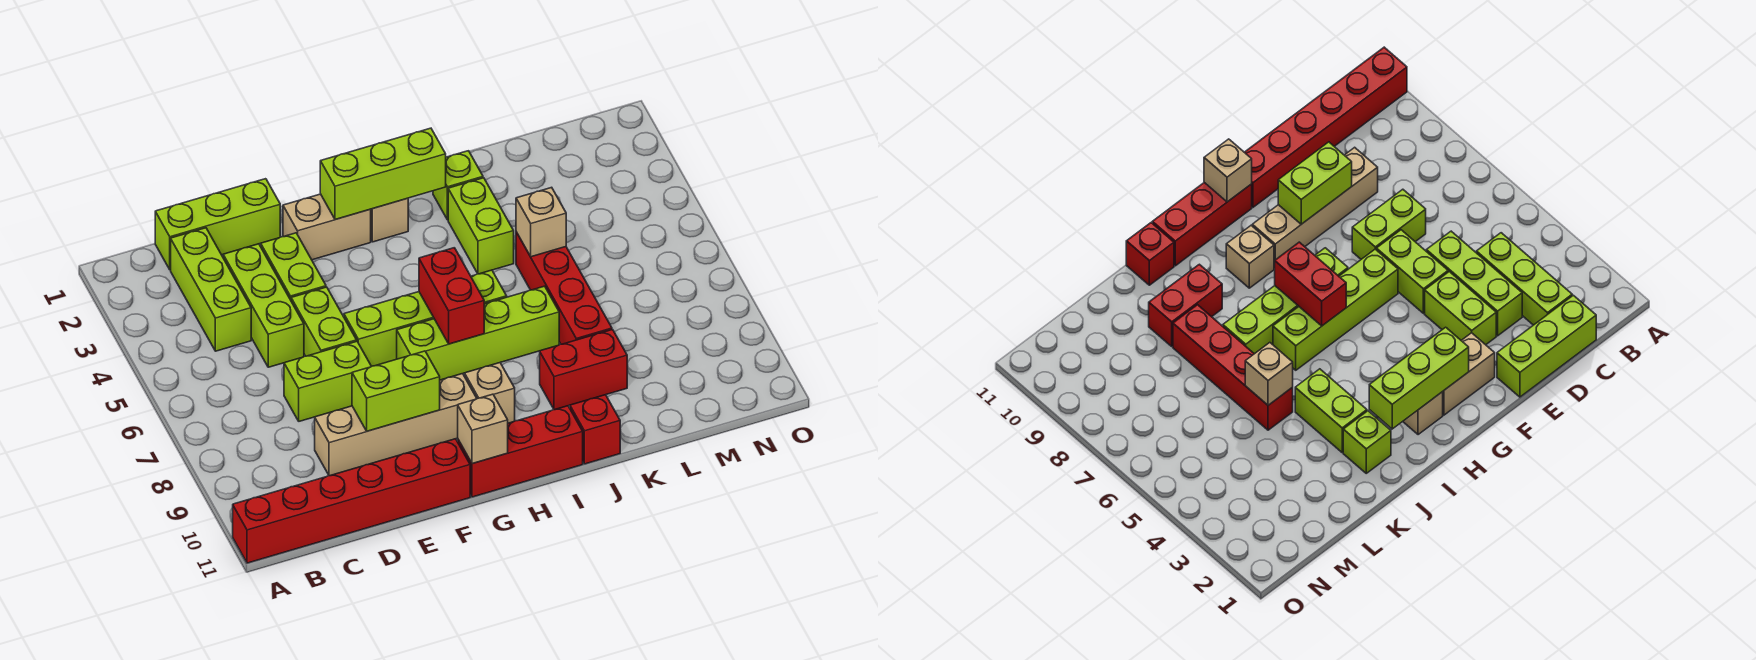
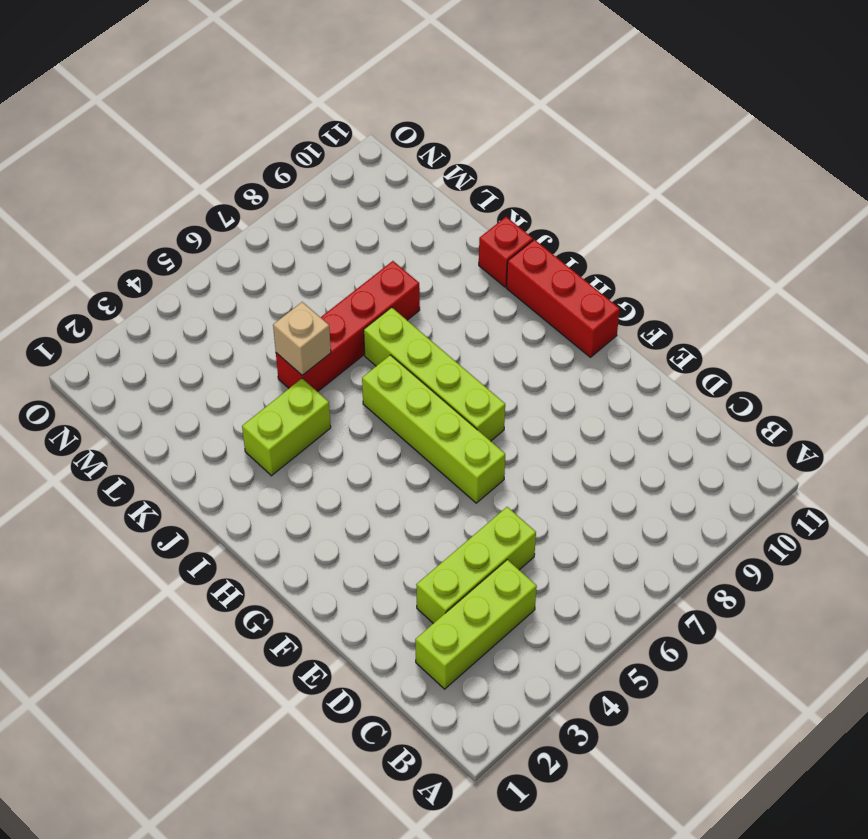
none -> red 1x6 brick [233,439,470,563]
none -> lime 1x3 brick [155,179,280,270]
none -> lime 1x2 brick [284,341,371,421]

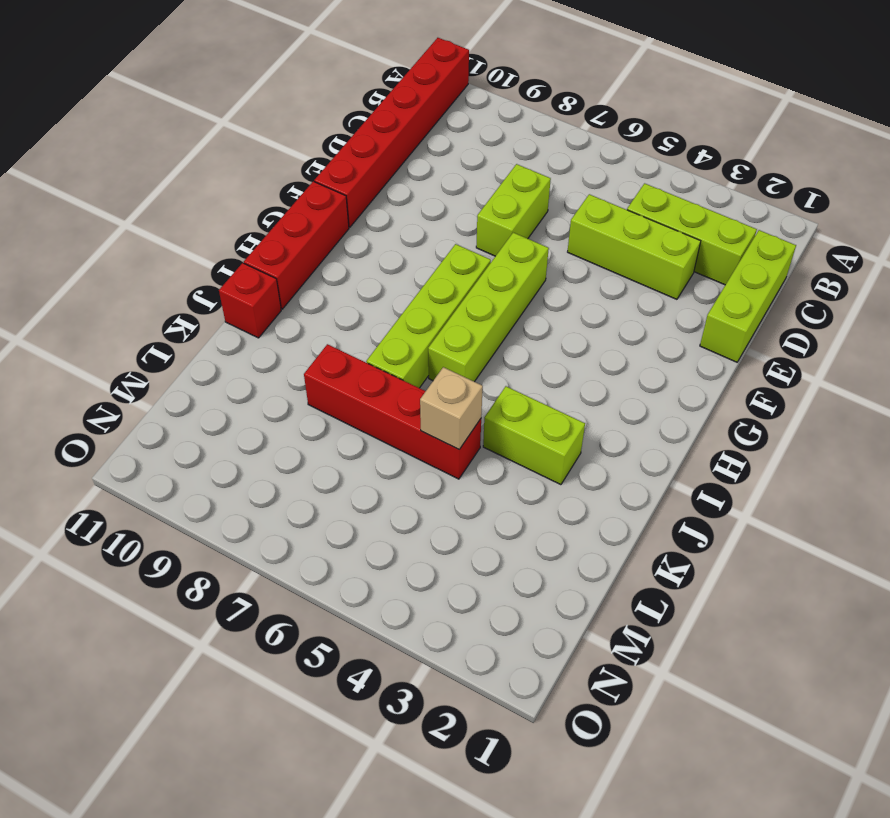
none -> tan 1x4 brick [315,374,477,476]
none -> lime 1x2 brick [261,233,326,300]
none -> lime 1x2 brick [291,287,357,356]

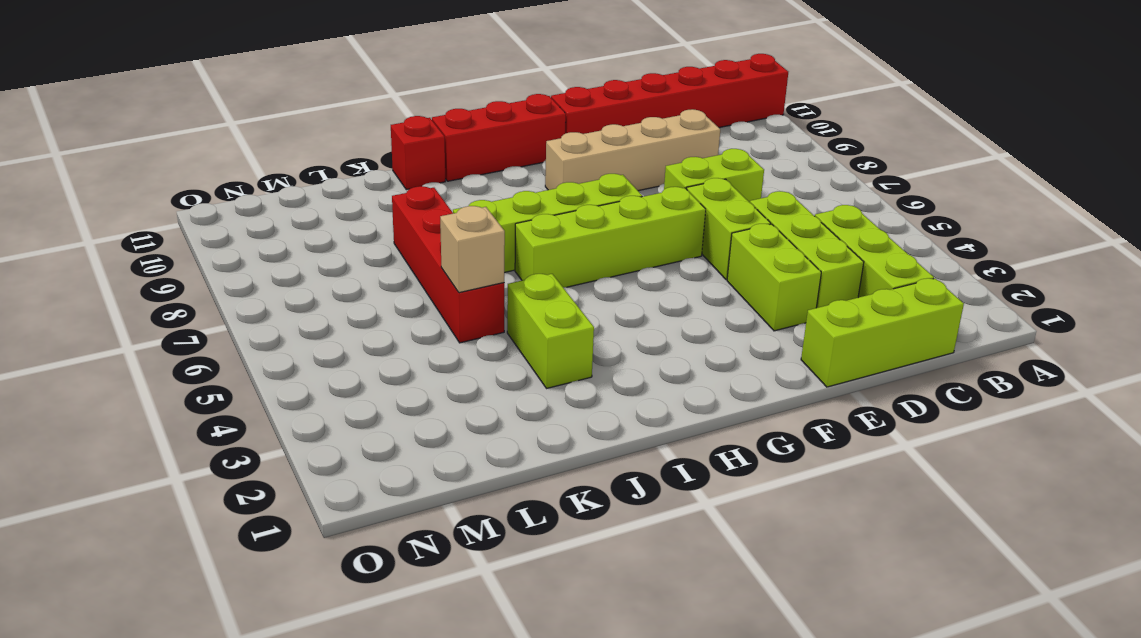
none -> tan 1x2 brick [283,194,371,260]
none -> tan 1x1 brick [371,198,408,242]
none -> tan 1x1 brick [465,363,515,423]

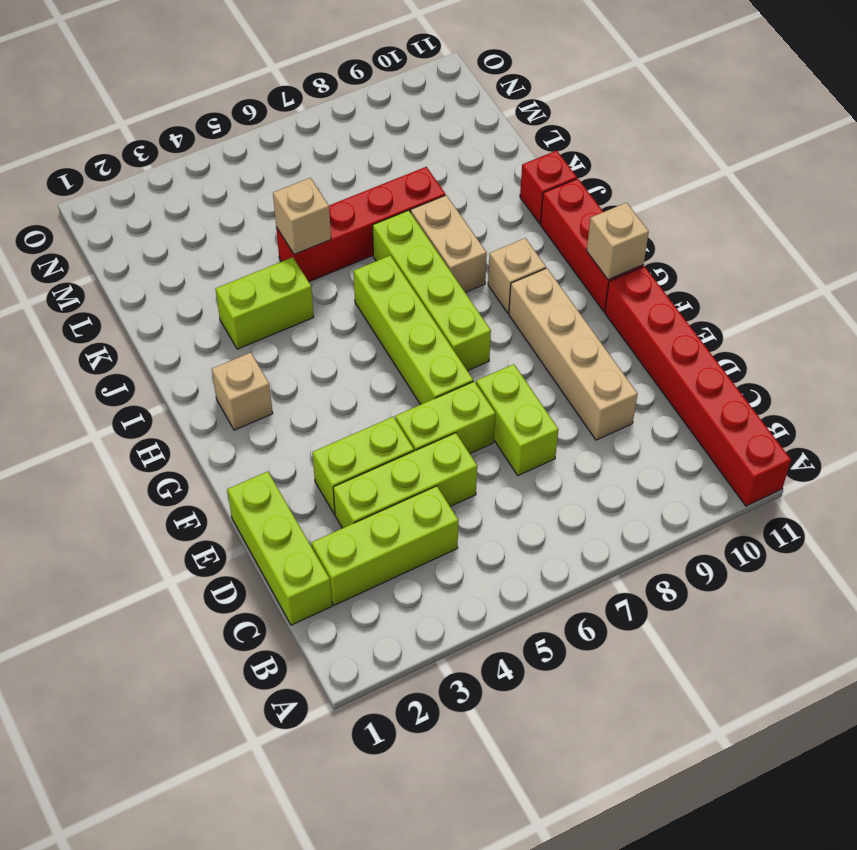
tan 1x2 brick [411,195,487,293] -> tan 1x2 brick moved to [283,194,371,260]
none -> lime 1x1 brick [433,151,483,220]
none -> red 1x2 brick [540,330,627,410]
none -> lime 1x2 brick [352,351,440,431]

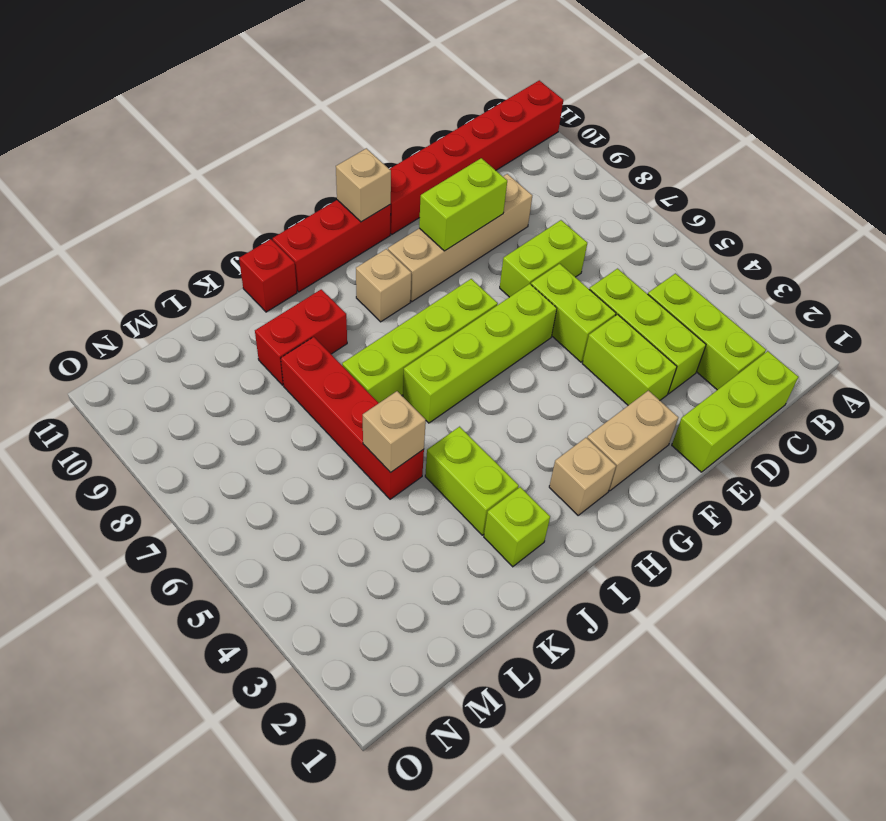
none -> lime 1x3 brick [320,128,446,220]
none -> red 1x2 brick [419,248,484,344]

